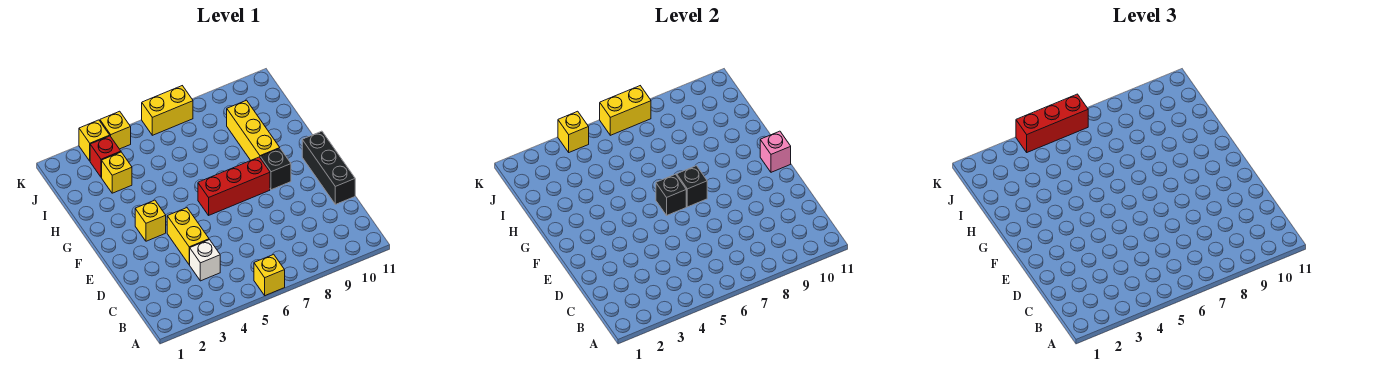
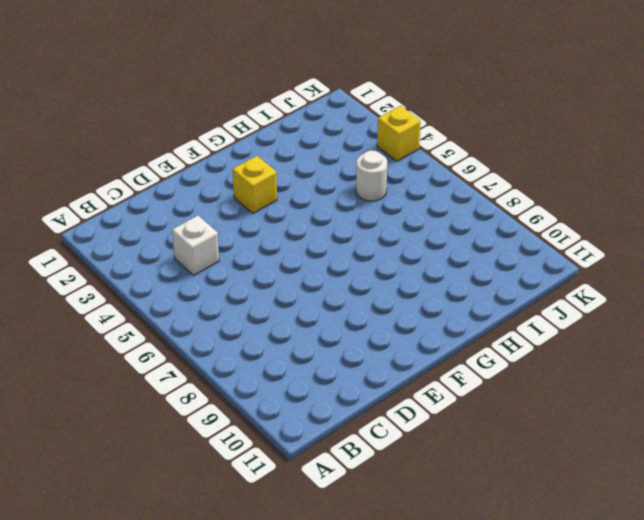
white 1x1 round brick [356,150,387,201] -> none
none -> yellow 1x1 brick [254,254,285,296]
none -> yellow 1x2 brick [167,208,209,265]
none -> black 1x3 brick [302,131,355,204]

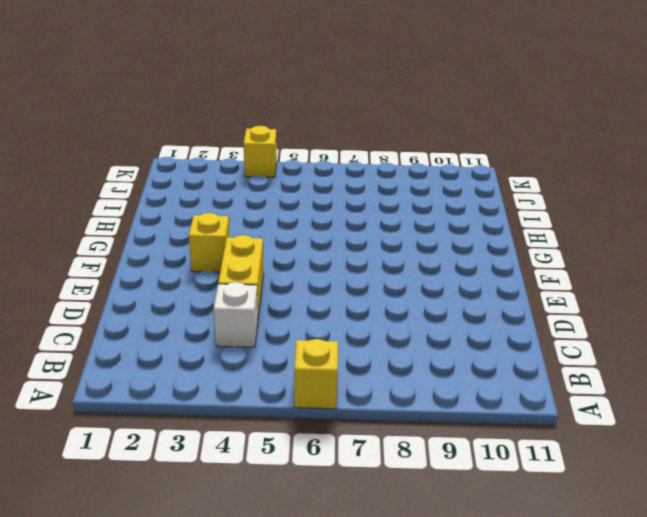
none -> black 1x3 brick [302,131,355,204]
none -> red 1x3 brick [198,157,270,215]
none -> black 1x1 brick [260,149,291,190]

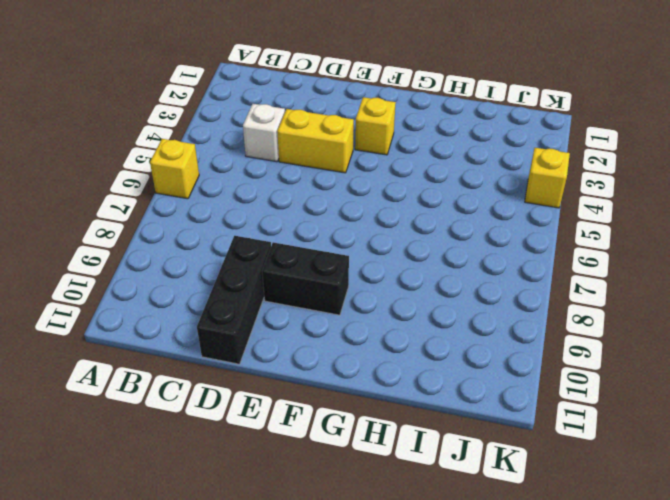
black 1x3 brick [197,236,271,364] -> black 1x3 brick turned to [302,131,355,204]
black 1x2 brick [262,242,349,315] -> black 1x1 brick [260,149,291,190]
none -> red 1x3 brick [198,157,270,215]
none -> yellow 1x3 brick [227,100,280,160]
none -> yellow 1x1 brick [102,152,132,193]

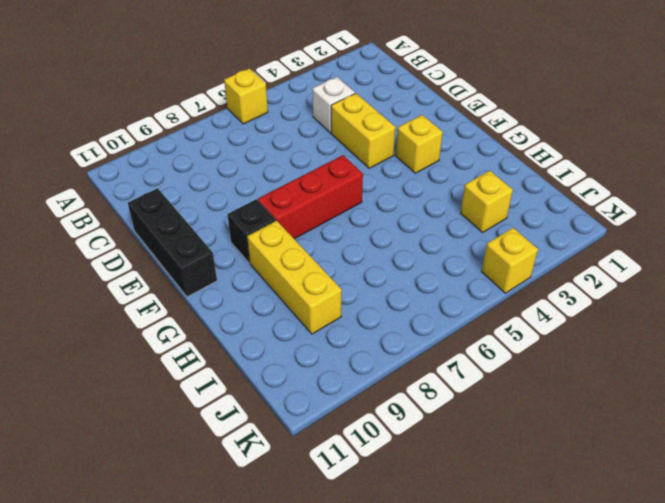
none -> red 1x1 brick [90,136,121,177]
none -> yellow 1x1 brick [79,120,110,161]
none -> yellow 1x2 brick [142,86,193,135]

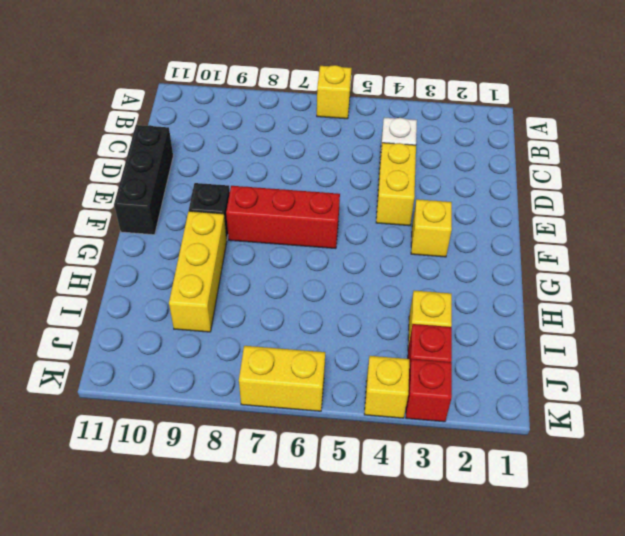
red 1x1 brick [406,359,452,422] -> yellow 1x1 brick [79,120,110,161]
none -> black 1x1 brick [656,174,686,215]
none -> black 1x1 brick [677,166,707,207]
none -> pink 1x1 brick [760,131,791,172]

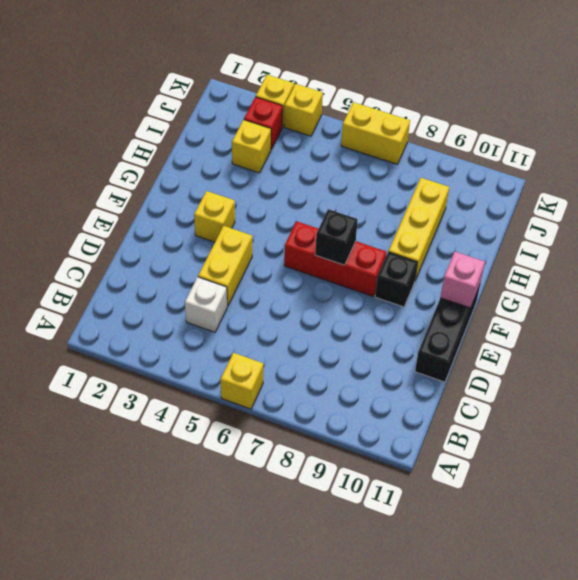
none -> black 1x1 brick [656,174,686,215]
none -> yellow 1x1 brick [558,111,589,152]
none -> yellow 1x2 brick [600,86,651,135]

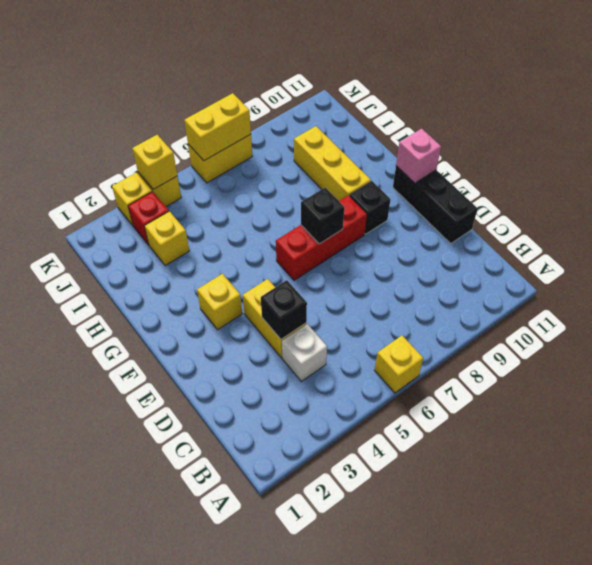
black 1x1 brick [261,280,307,339] -> black 1x1 brick moved to [656,174,686,215]
none -> red 1x3 brick [1016,94,1088,152]

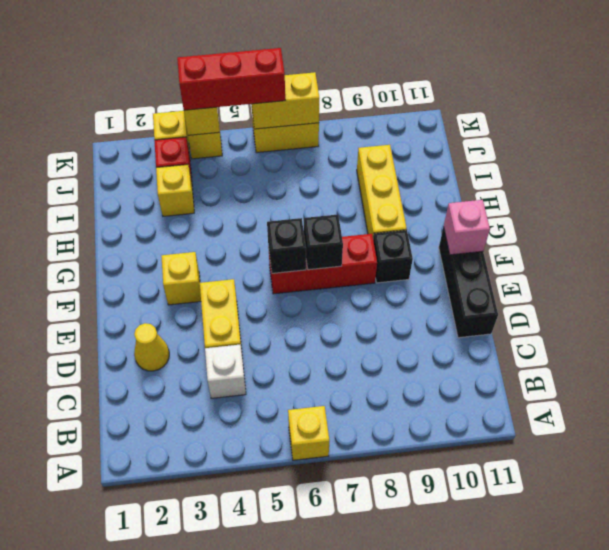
yellow 1x1 cone [134,323,169,371] -> none

